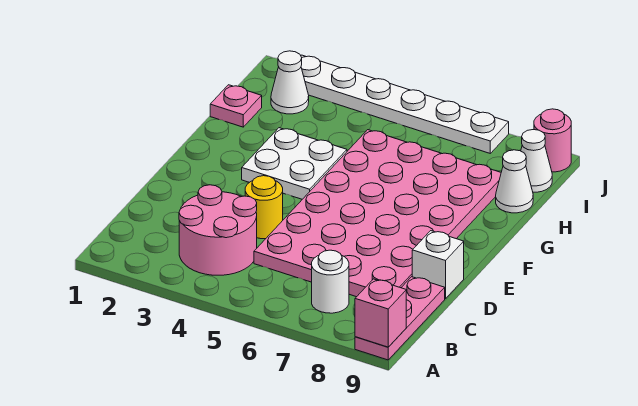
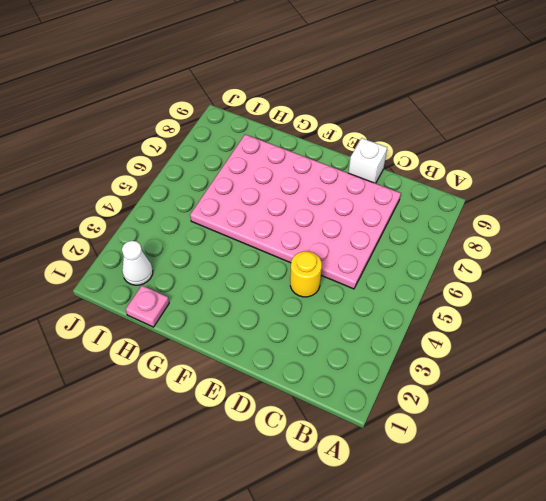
none -> pink 1x3 plate [355,277,445,360]
none -> pink 2x2 round brick [179,185,257,275]
none -> white 1x1 round brick [312,250,349,313]

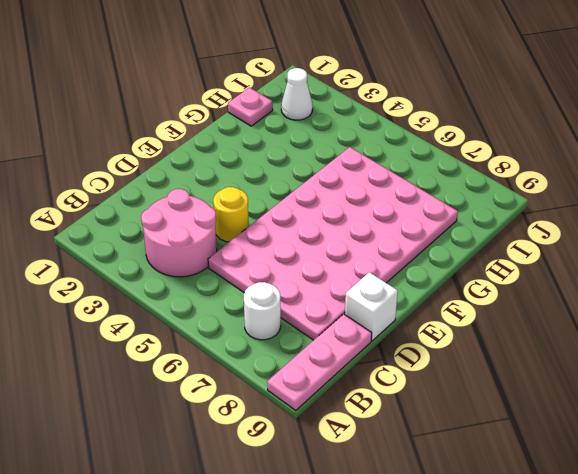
none -> white 2x2 plate [242,128,347,199]
none -> white 1x1 cone [496,150,533,213]
none -> white 1x1 cone [521,130,552,192]

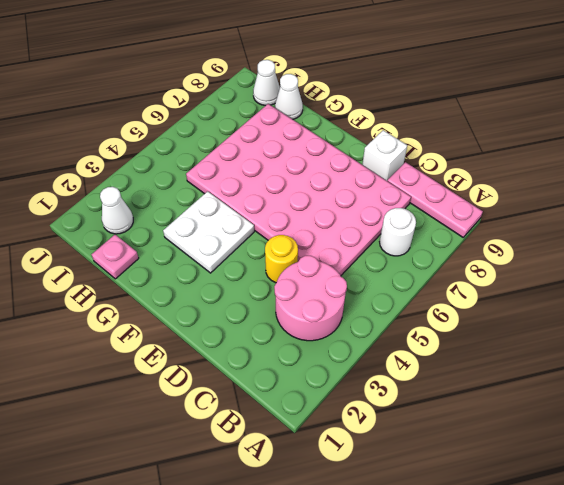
none -> white 1x6 plate [301,55,509,153]
none -> pink 1x1 round brick [534,109,571,172]
none -> pink 1x1 brick [355,279,406,347]

